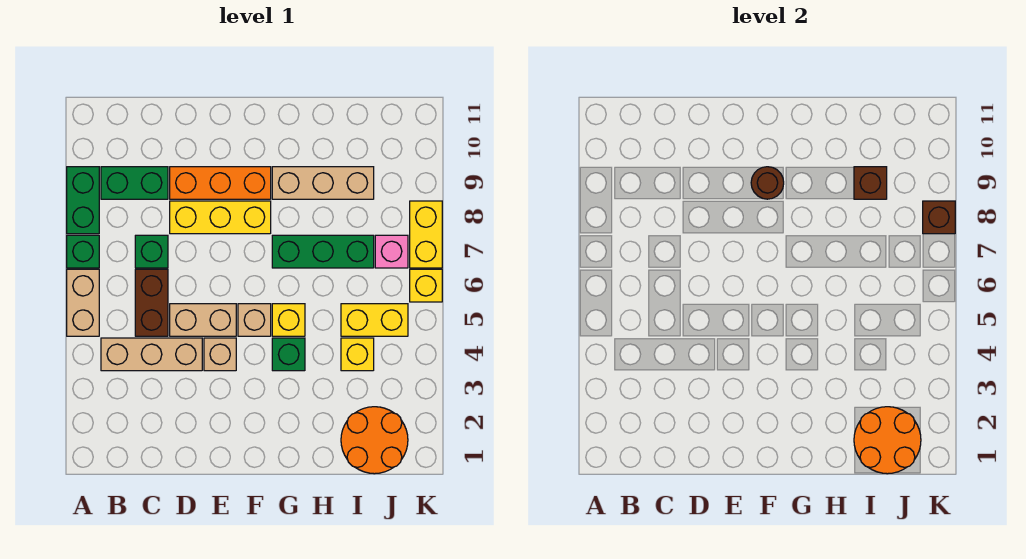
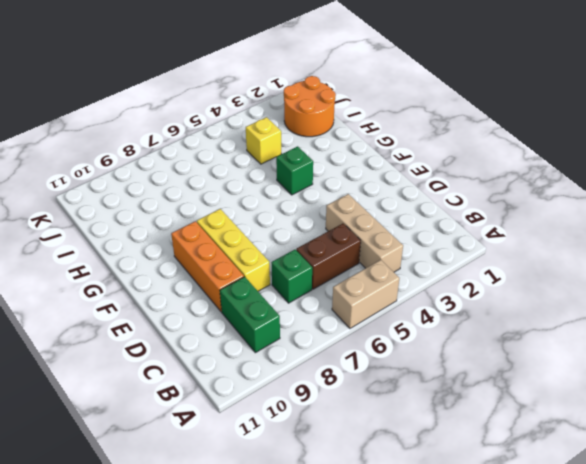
none -> green 1x1 brick [67,235,99,268]
none -> green 1x2 brick [67,167,99,234]
none -> tan 1x2 brick [170,304,236,336]

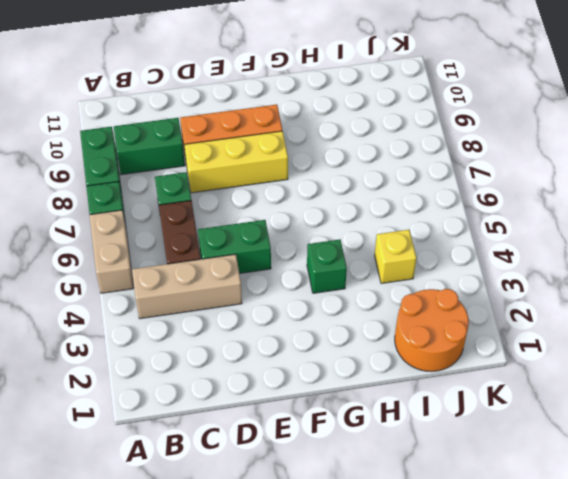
green 1x2 brick [198,220,271,274] -> tan 1x2 brick [170,304,236,336]
none -> tan 1x1 brick [204,338,236,371]
none -> tan 1x1 brick [238,304,271,336]
none -> yellow 1x1 brick [272,304,305,336]

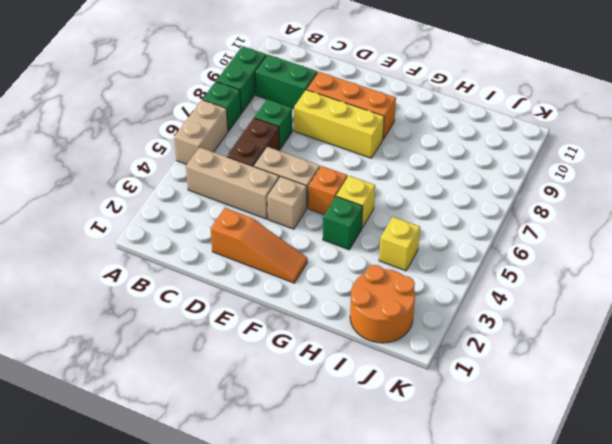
orange 1x3 slope [211,208,307,283] -> none
orange 1x1 brick [308,166,347,215] -> tan 1x1 brick [238,304,271,336]
none -> green 1x3 brick [272,235,374,268]
none -> tan 1x3 brick [272,167,374,199]
none -> yellow 1x2 brick [341,304,408,336]

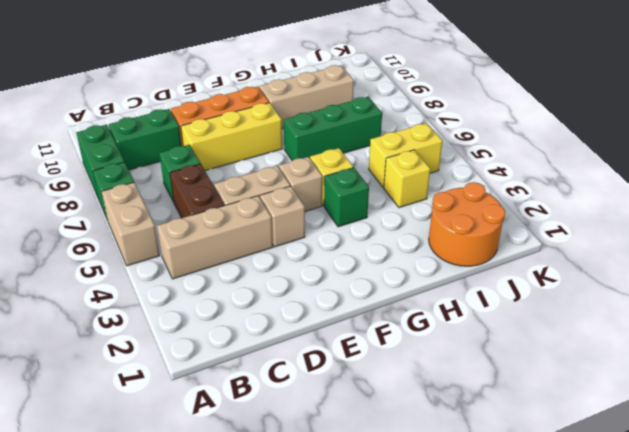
none -> pink 1x1 brick [375,235,408,268]
none -> yellow 1x1 brick [410,269,442,302]
none -> yellow 1x2 brick [410,201,442,268]

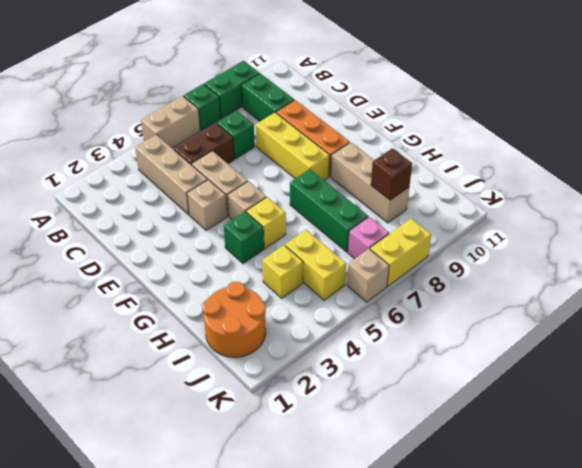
tan 1x1 brick [347,249,389,302] -> yellow 1x1 brick [410,269,442,302]
none -> brown 1x1 round brick [751,167,784,199]
none -> orange 2x2 round brick [854,407,921,474]
none -> brown 1x1 brick [923,201,955,234]

